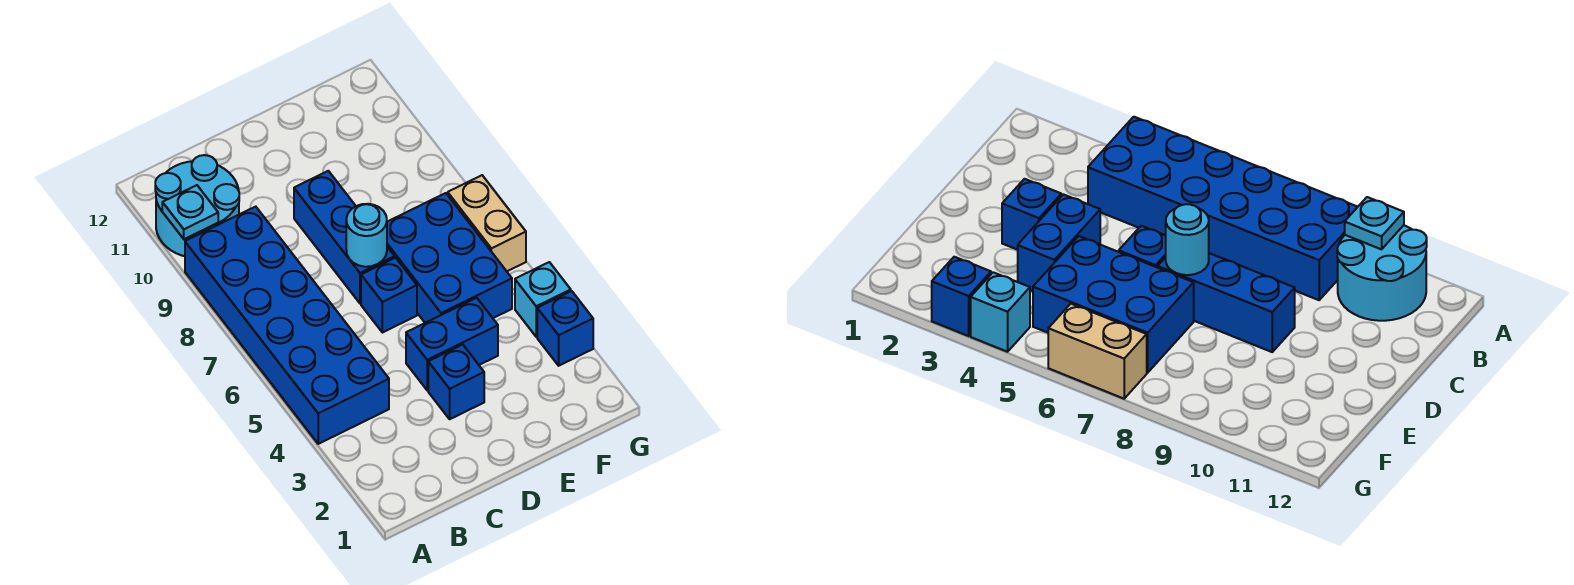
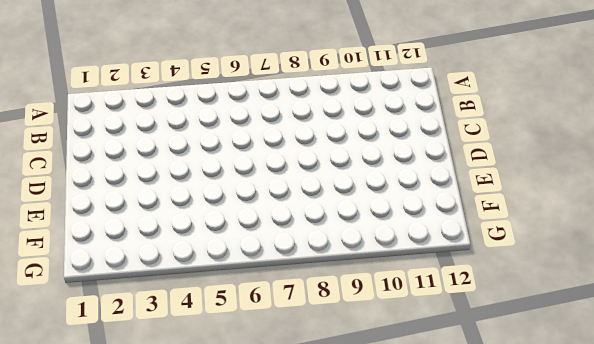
none -> blue 2x6 brick [185,207,389,444]
none -> cyan 2x2 round brick [155,155,239,256]
none -> blue 1x1 brick [428,345,484,419]

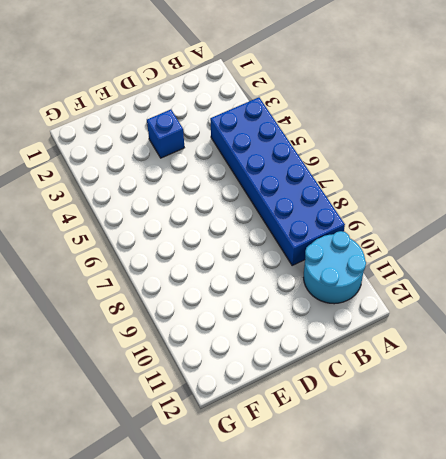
none -> blue 1x2 brick [406,298,498,390]
none -> blue 1x1 brick [361,258,417,333]
none -> blue 1x3 brick [294,171,395,304]

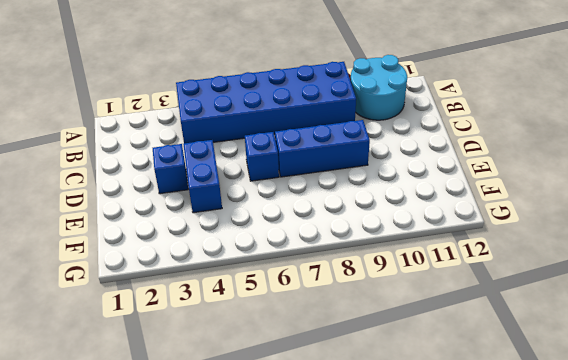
none -> blue 2x3 brick [387,193,512,323]
none -> blue 1x1 brick [537,291,593,366]
none -> cyan 1x1 brick [515,262,571,337]

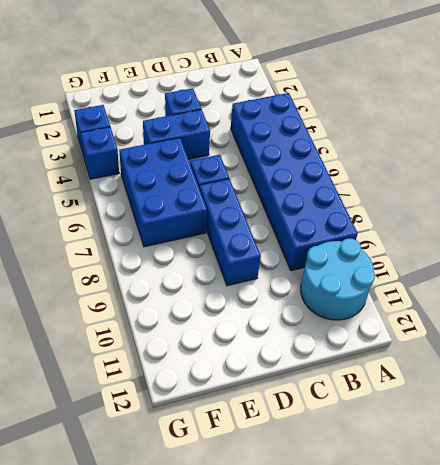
blue 1x1 brick [81,127,119,179] -> cyan 1x1 brick [515,262,571,337]
none -> tan 1x2 brick [448,175,526,271]
none -> cyan 1x1 plate [162,185,218,239]
none -> cyan 1x1 round brick [346,204,387,267]

